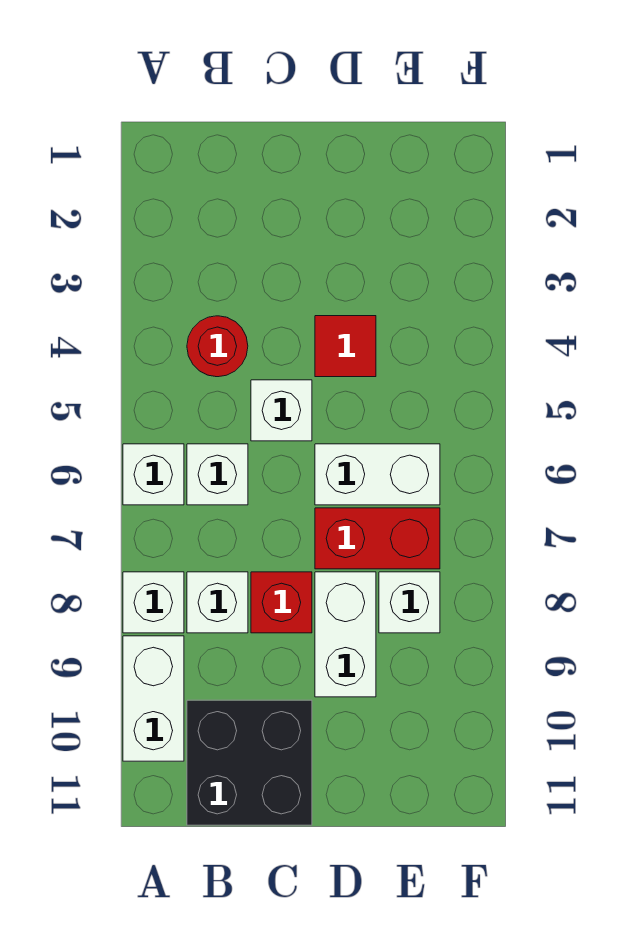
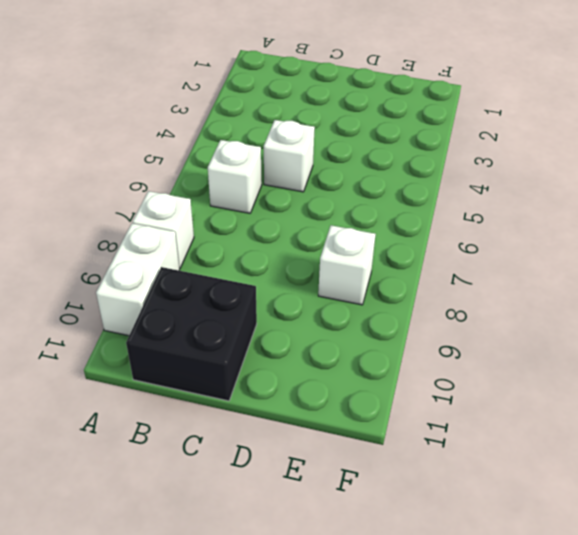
none -> white 1x1 brick [123,444,184,505]
none -> red 1x1 round brick [187,316,248,377]
none -> white 1x1 brick [187,572,248,633]

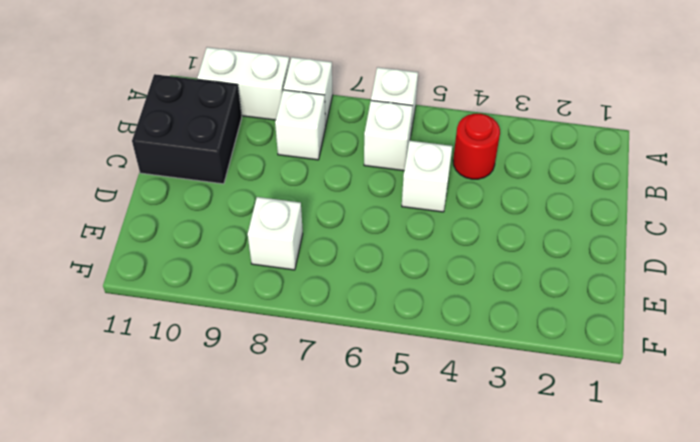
none -> red 1x1 brick [251,572,312,633]
none -> red 1x1 tile [315,316,376,377]
none -> white 1x2 brick [315,444,440,505]

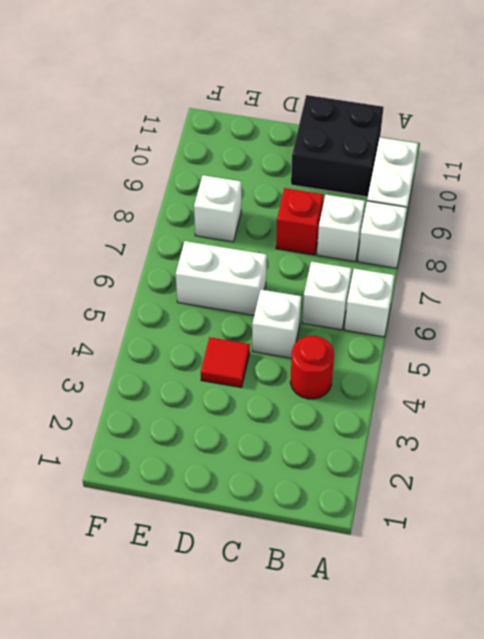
none -> red 1x2 brick [315,508,440,569]
none -> white 1x2 brick [315,572,376,697]

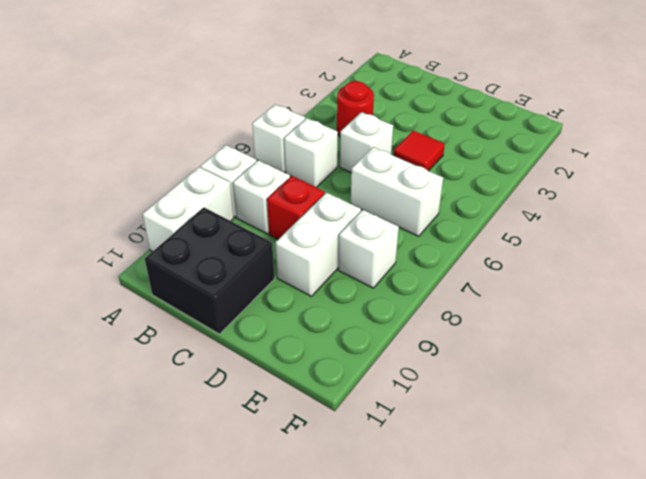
none -> red 1x2 brick [315,508,440,569]

